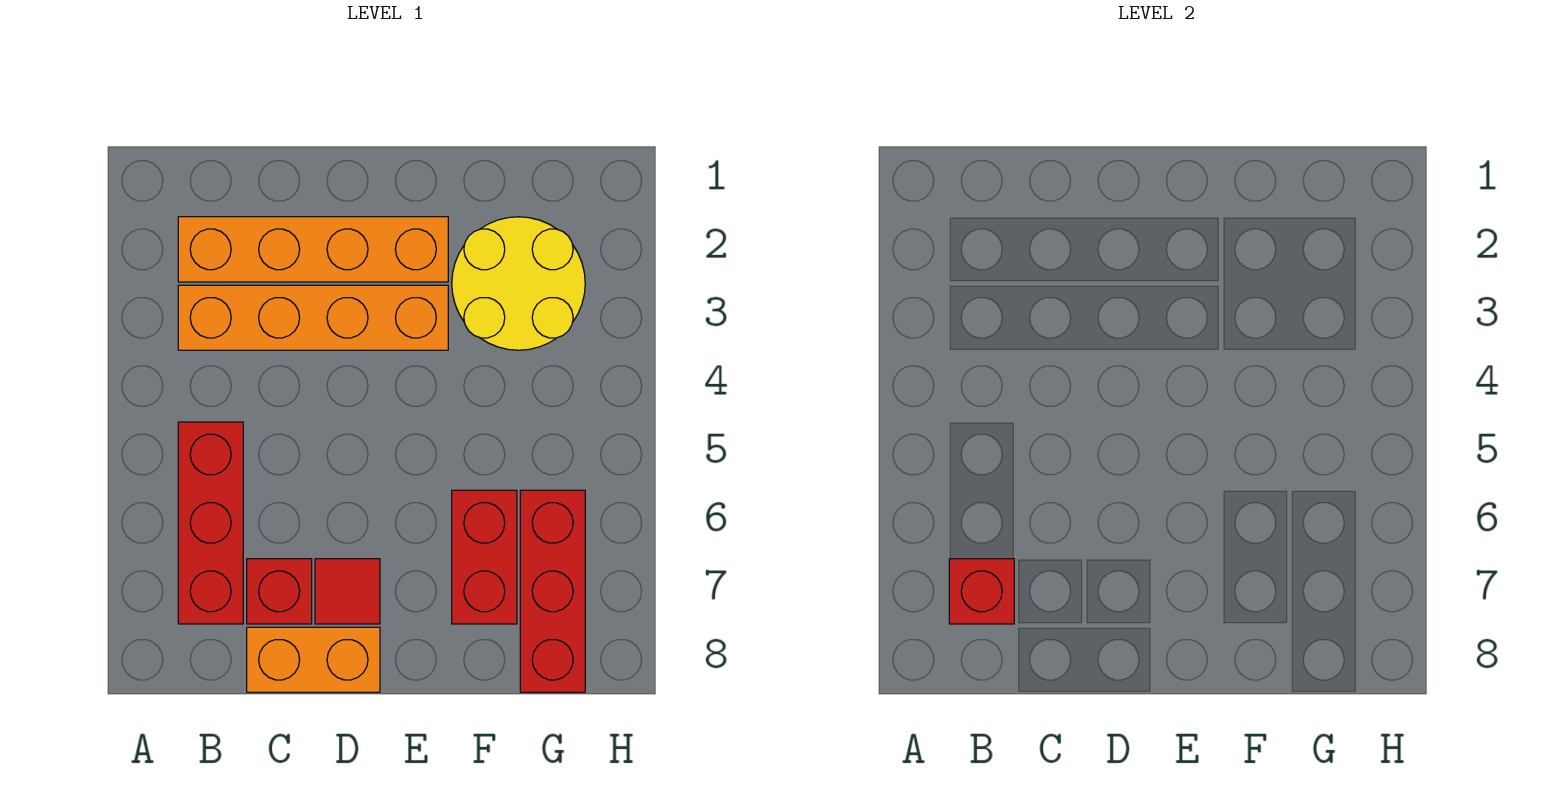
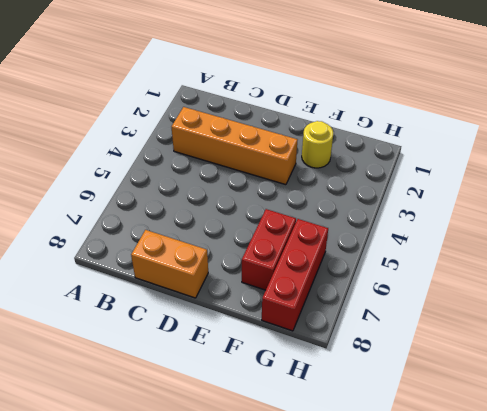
yellow 1x1 round brick [302,121,333,168] -> yellow 2x2 round brick [452,217,585,350]
none -> orange 1x4 brick [178,217,448,282]
none -> red 1x3 brick [178,422,243,624]

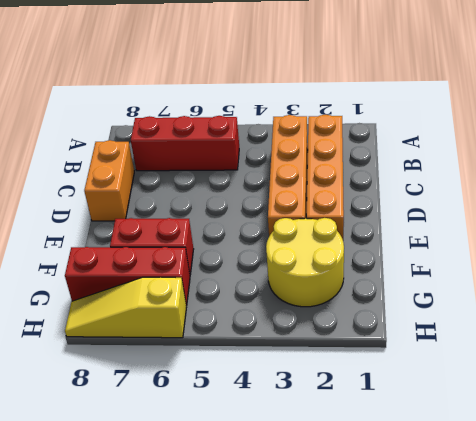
yellow 1x3 slope [65,277,186,338] -> none
none -> red 1x1 brick [247,559,312,624]
none -> red 1x1 tile [315,559,380,624]

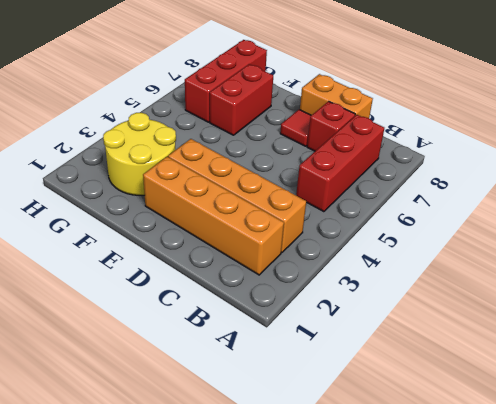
none -> red 1x1 brick [949,559,1014,624]

